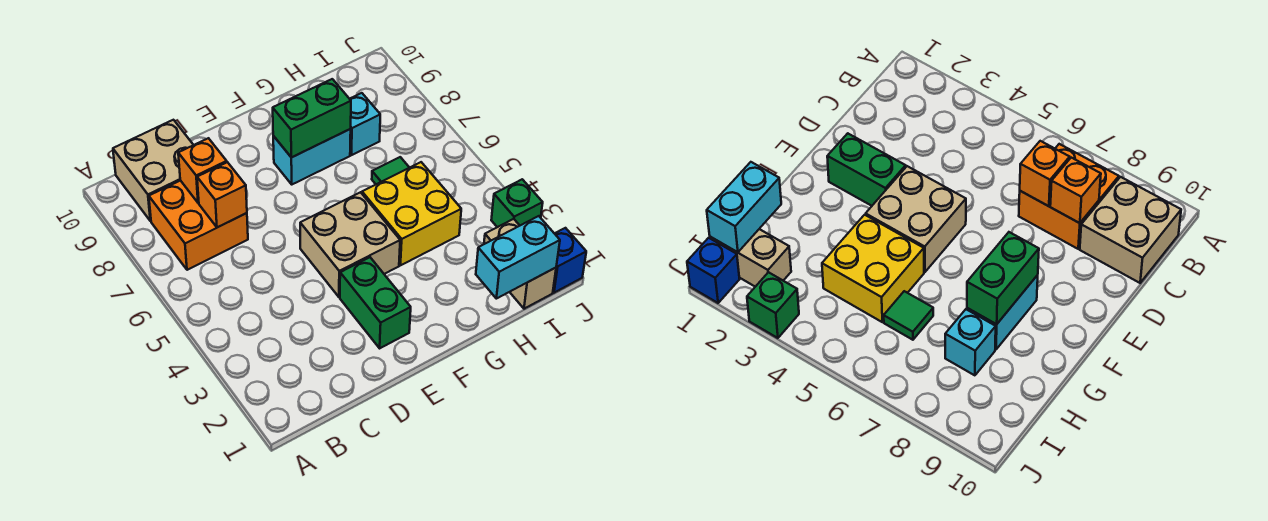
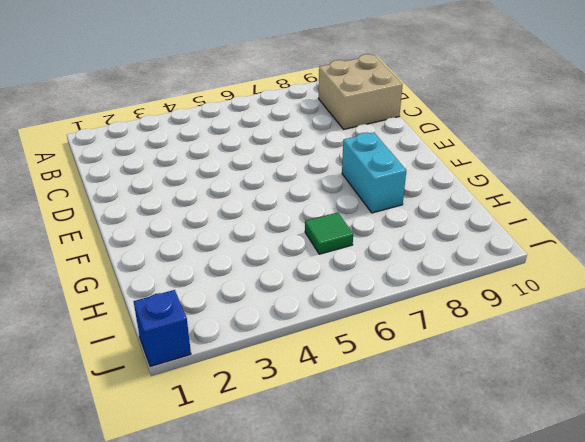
none -> orange 2x2 brick [149,180,248,270]
none -> green 1x2 brick [340,257,411,348]
none -> tan 2x2 brick [300,192,400,297]

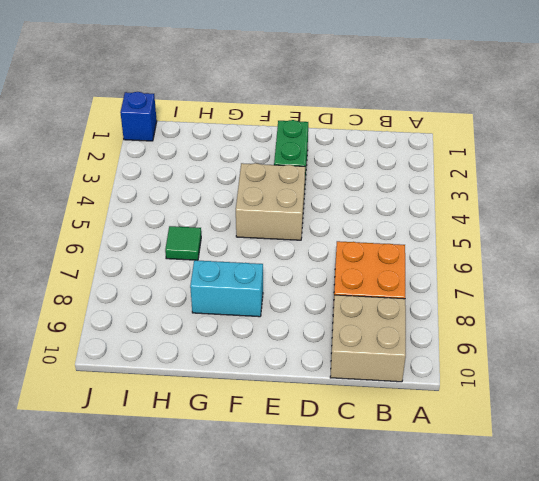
none -> yellow 2x2 brick [362,162,461,265]
none -> cyan 1x1 brick [350,93,380,155]
none -> tan 1x2 brick [484,219,556,309]

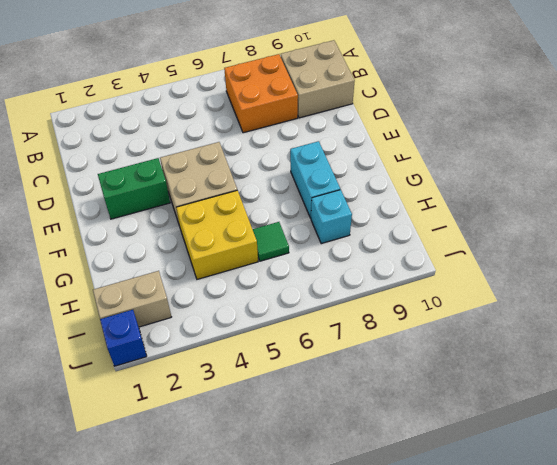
none -> green 1x1 brick [491,179,543,227]
none -> orange 1x1 brick [197,162,247,227]
none -> orange 1x1 brick [178,138,227,203]

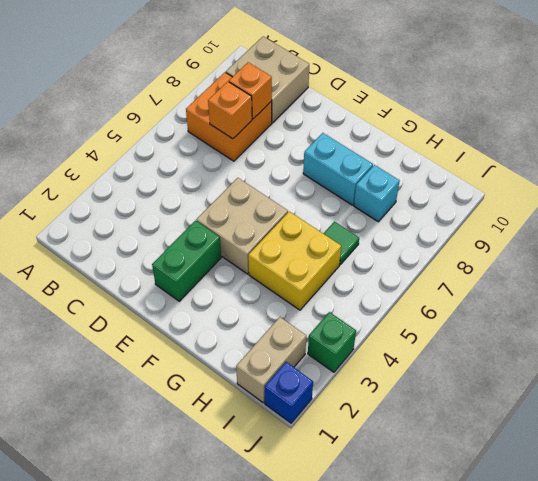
none -> green 1x2 brick [273,79,351,158]
none -> cyan 1x2 brick [476,216,560,299]

